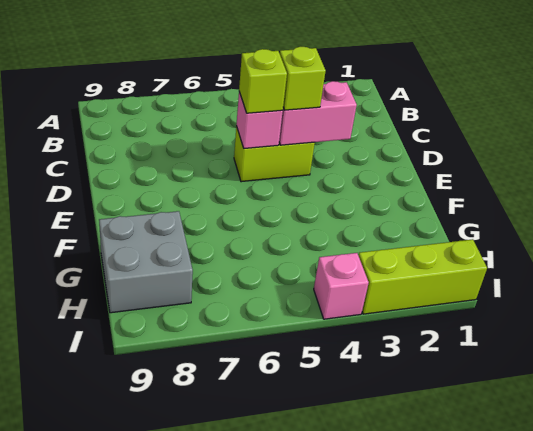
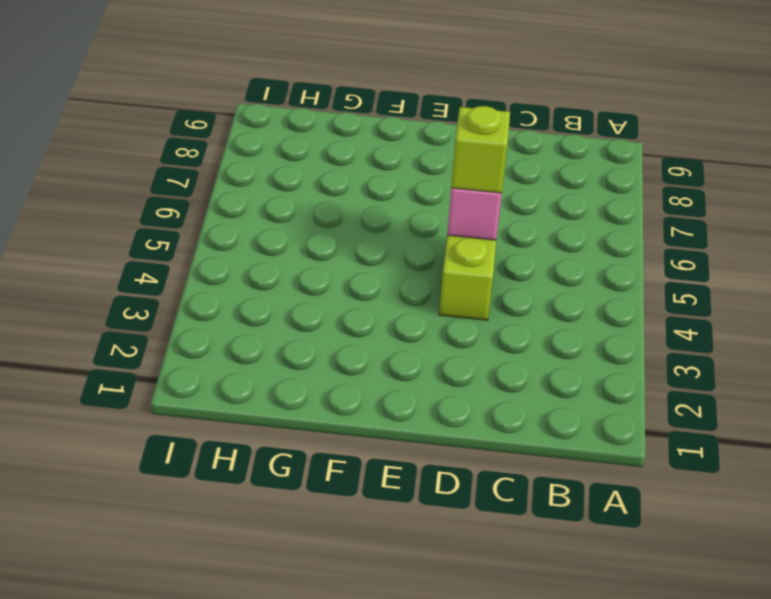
none -> grey 2x2 brick [99,211,193,313]
none -> lime 1x3 brick [358,239,487,314]

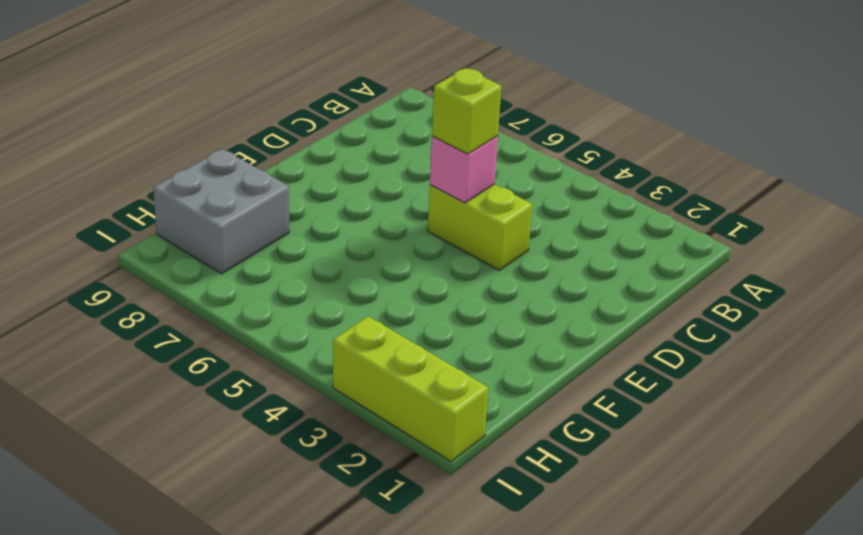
none -> pink 1x1 brick [314,253,369,319]
none -> pink 1x2 brick [279,81,357,145]

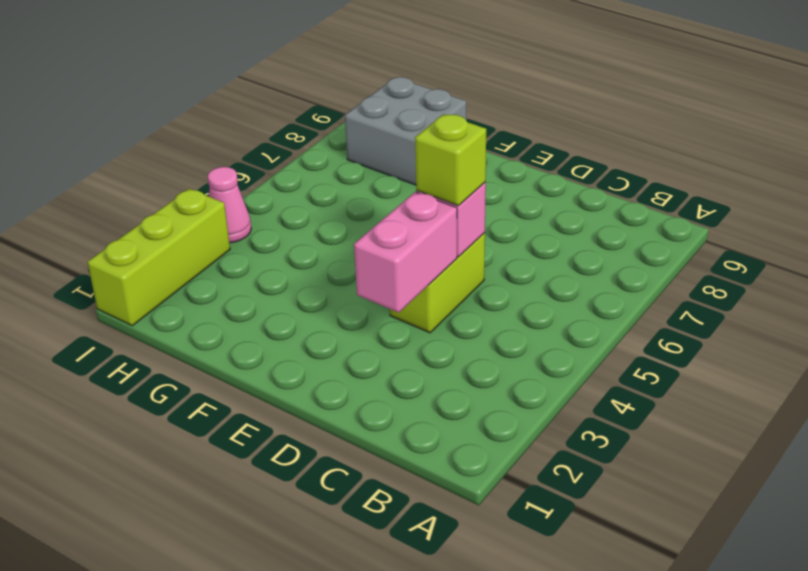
pink 1x1 cone [208,167,251,243] -> pink 1x1 brick [314,253,369,319]
none -> lime 1x1 brick [280,47,326,110]

